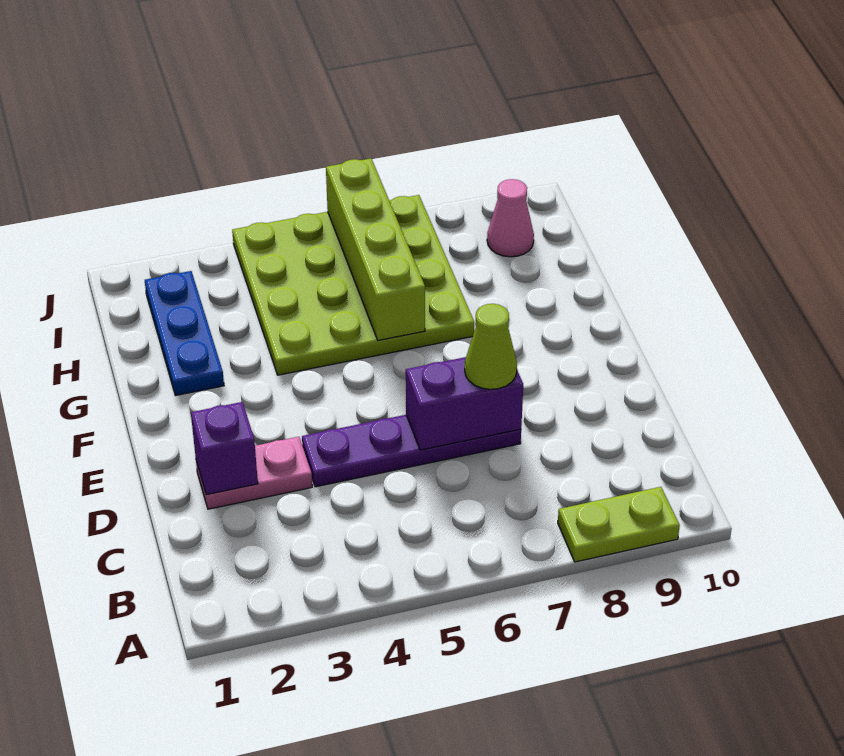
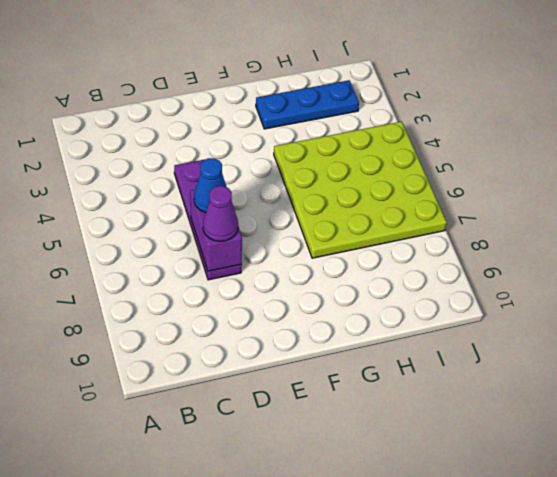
blue 1x1 cone [194,158,227,212] -> none
purple 1x1 cone [203,186,238,241] -> lime 1x1 cone [465,304,517,389]
none -> lime 1x2 plate [558,487,680,562]
none -> pink 1x2 plate [196,437,312,509]

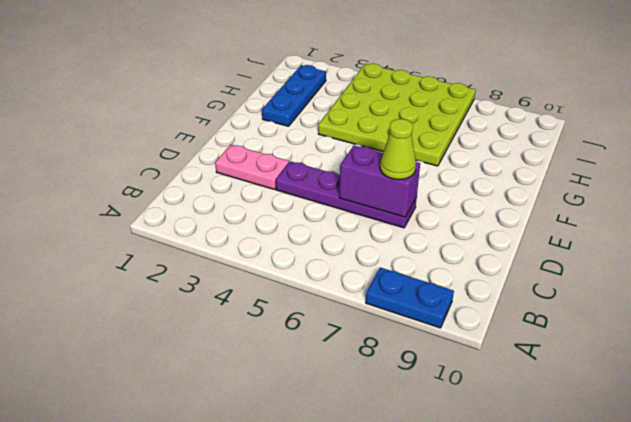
blue 1x2 plate [366,268,454,328] -> lime 1x2 plate [558,487,680,562]
none -> pink 1x1 cone [487,179,534,257]
none -> purple 1x1 brick [191,402,258,495]

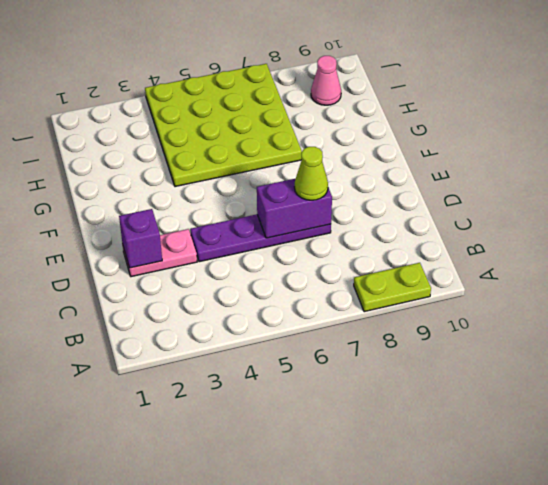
none -> blue 1x3 plate [145,271,224,396]
none -> lime 1x4 brick [326,159,425,340]

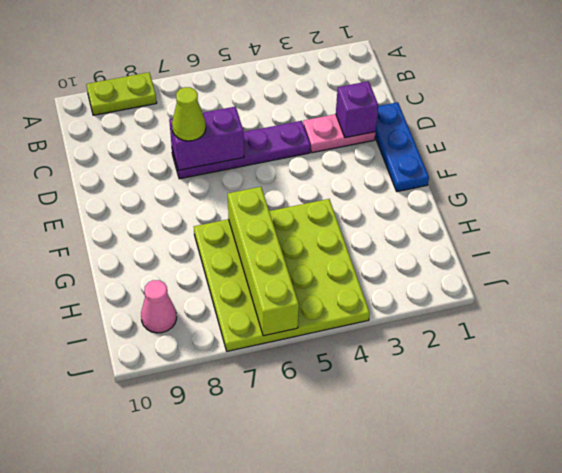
blue 1x3 plate [375,102,429,192] -> blue 1x3 plate moved to [145,271,224,396]

